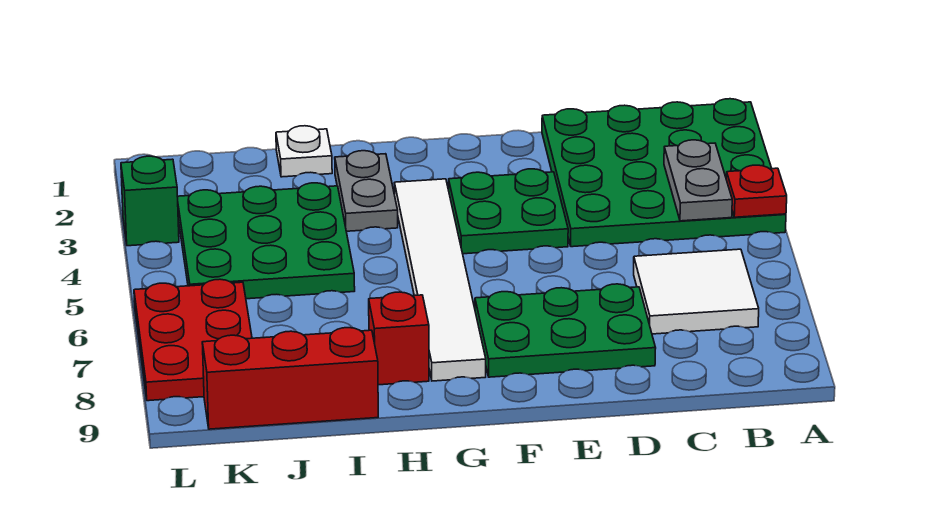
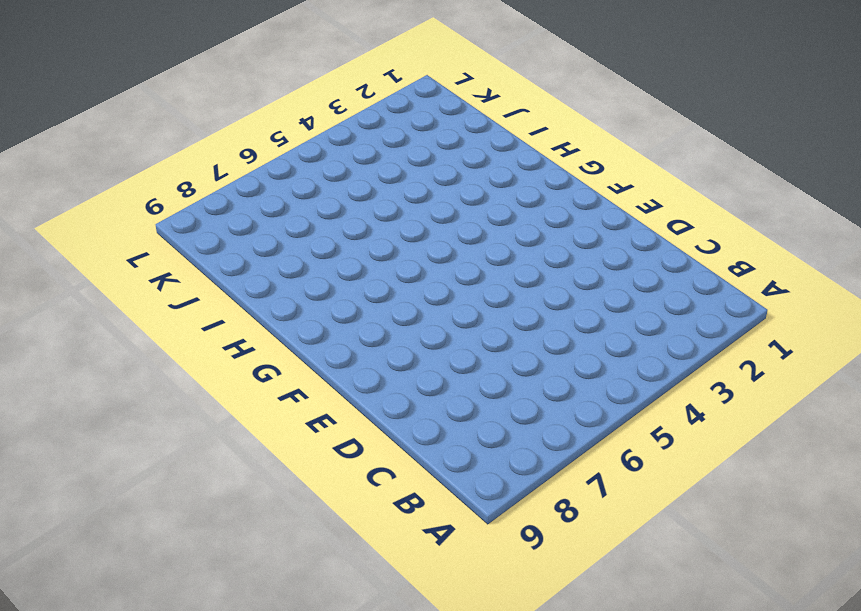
none -> green 4x4 plate [542,99,786,247]
none -> white 2x2 tile [634,249,759,334]
none -> green 2x3 plate [475,284,656,377]

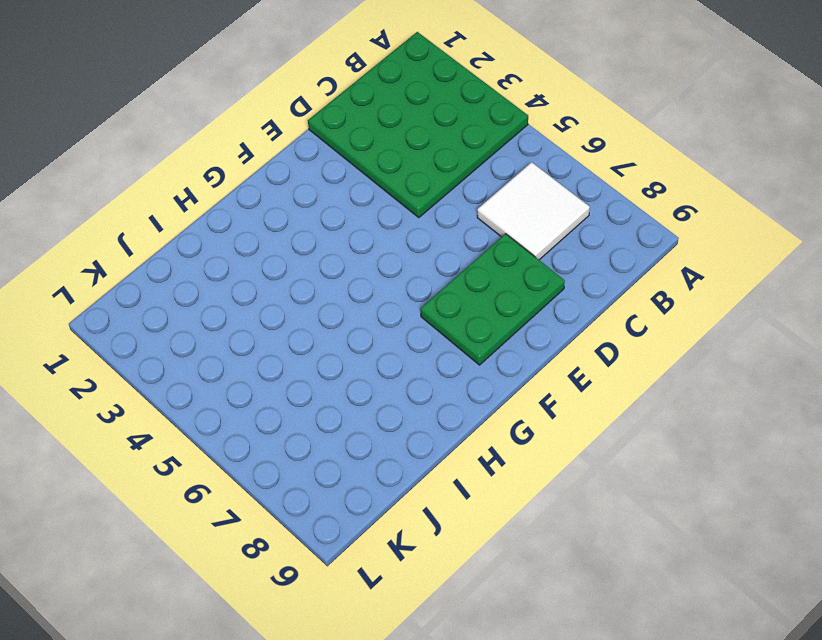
none -> green 2x2 plate [449,169,568,254]
none -> white 1x6 tile [394,179,486,381]
none -> grey 1x2 plate [335,151,398,231]

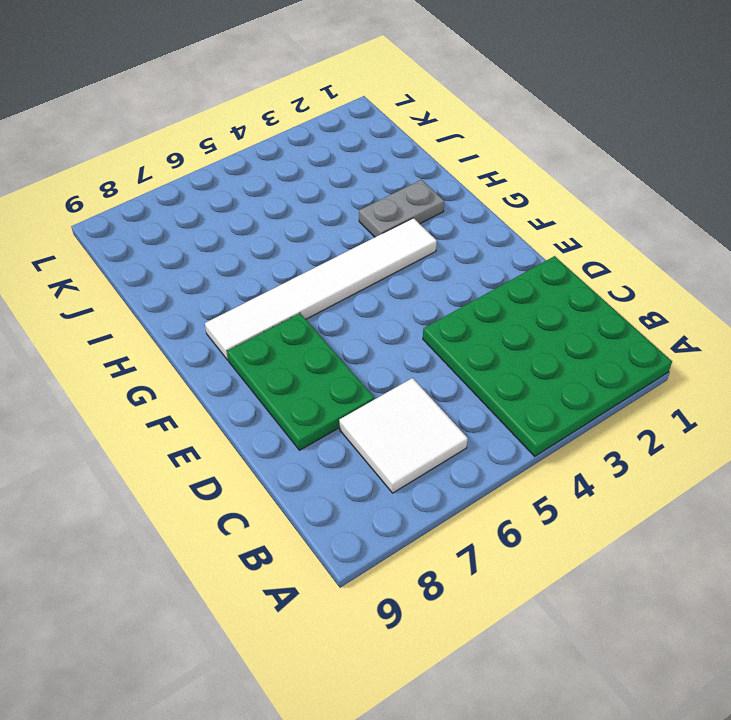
none -> green 2x2 plate [449,169,568,254]
none -> red 1x1 brick [369,292,429,385]
none -> white 1x1 plate [276,126,332,177]

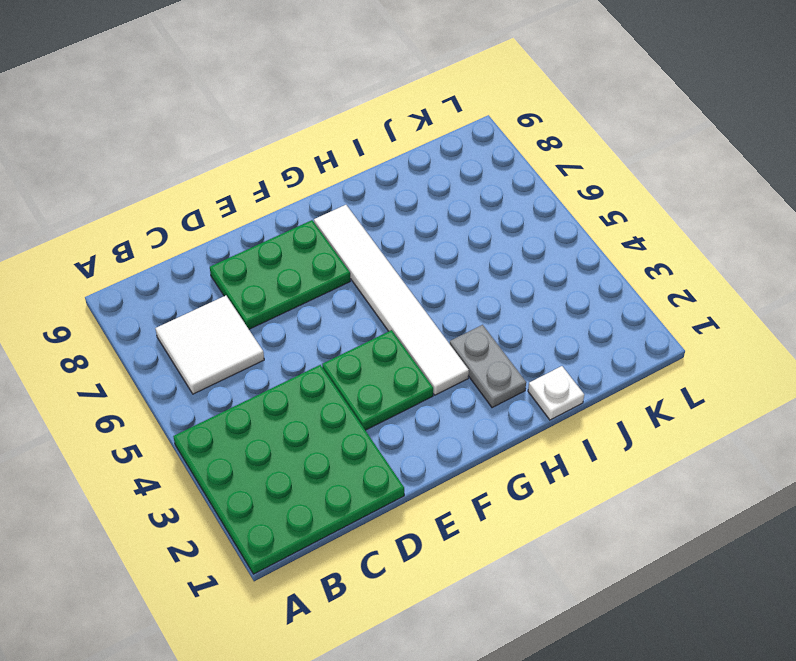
none -> red 1x1 brick [369,292,429,385]
none -> green 3x3 plate [177,183,355,299]
none -> red 1x3 brick [202,328,378,429]

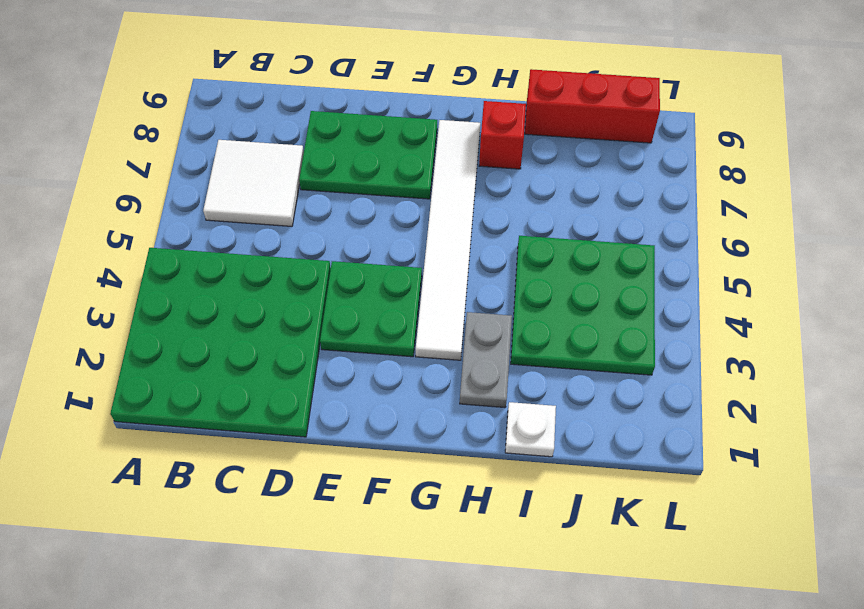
none -> red 2x3 plate [134,279,252,401]
none -> green 1x1 brick [121,156,179,246]
none -> red 1x1 plate [726,165,787,217]

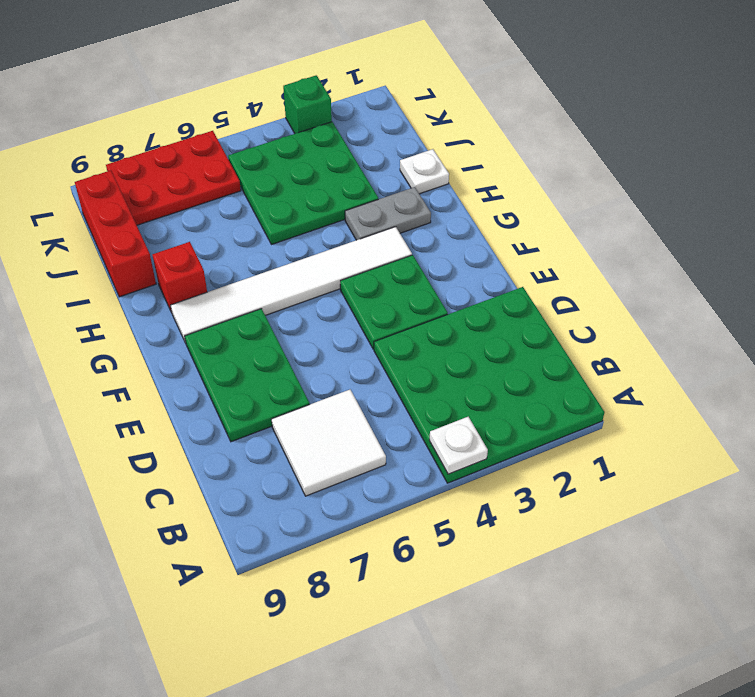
white 1x1 plate [429,417,488,474] -> red 1x1 plate [726,165,787,217]
none -> grey 1x2 plate [664,140,732,221]

